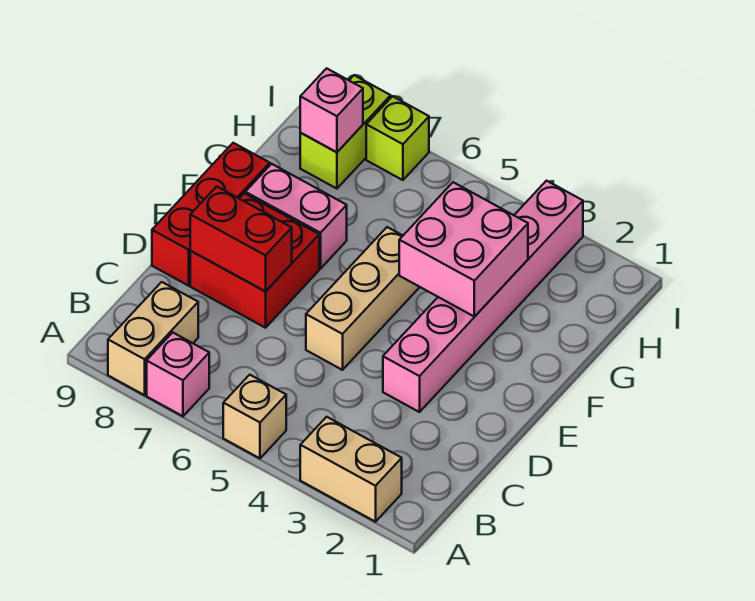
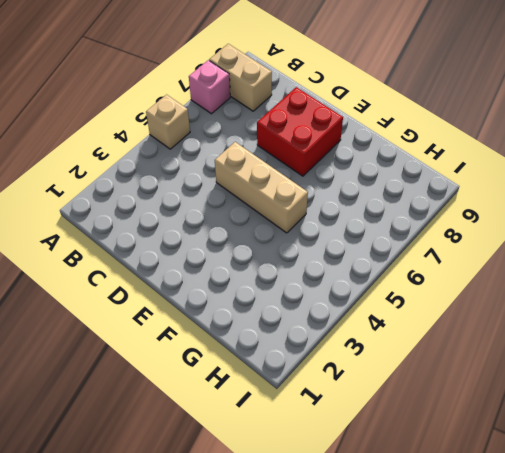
none -> tan 1x2 brick [300,417,402,522]
none -> pink 1x6 brick [383,181,583,412]
none -> red 1x3 brick [152,143,270,286]

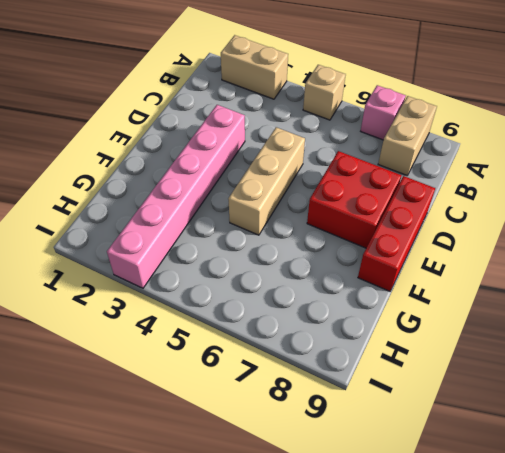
none -> pink 1x2 brick [245,164,347,269]
none -> lime 1x2 brick [300,75,391,189]
none -> lime 1x1 brick [366,96,429,180]

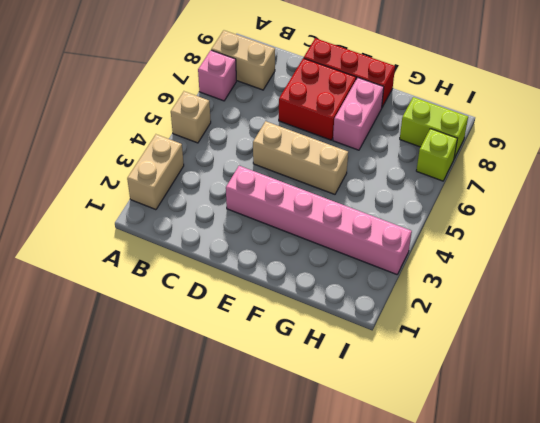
none -> red 1x2 brick [190,186,292,292]
none -> pink 2x2 brick [399,182,528,317]
none -> pink 1x1 brick [300,68,363,152]

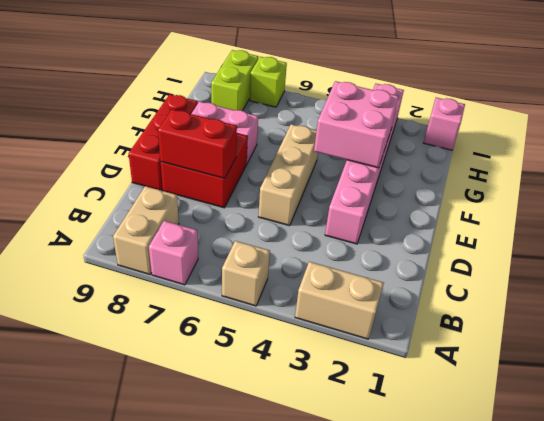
pink 1x1 brick [424,98,465,150] -> pink 1x1 brick moved to [300,68,363,152]

